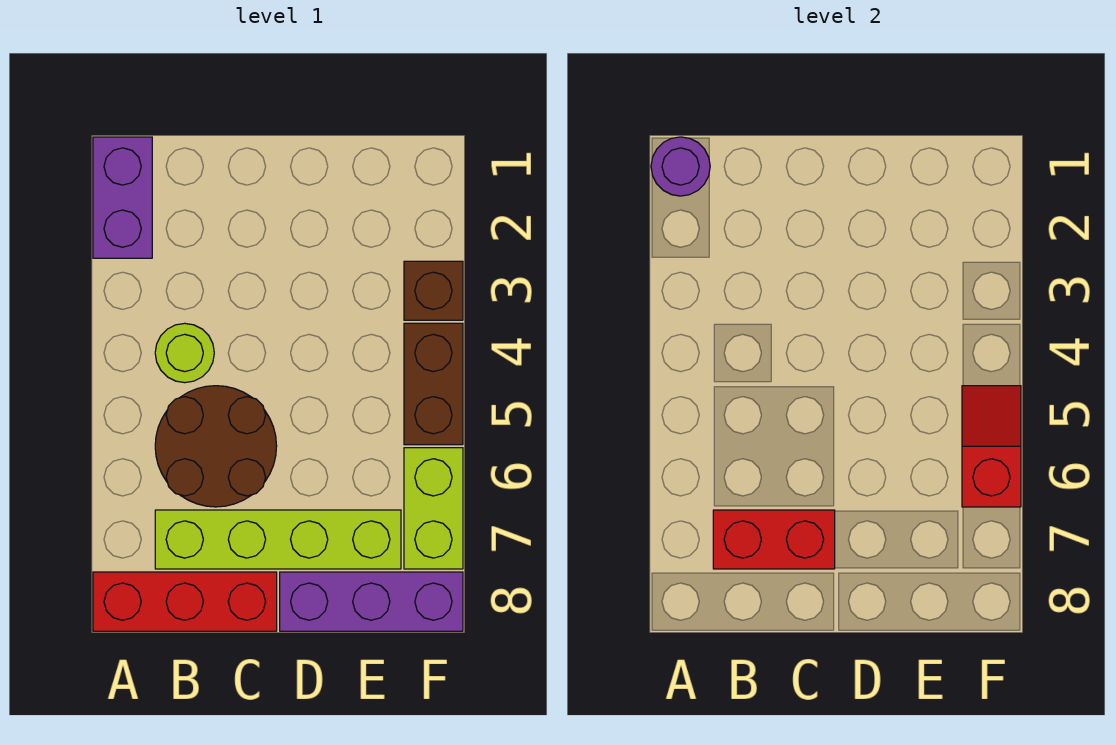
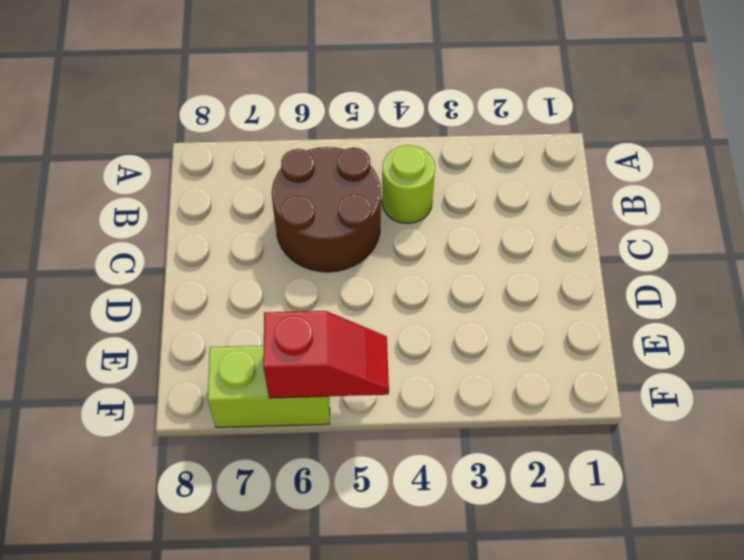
none -> purple 1x2 brick [93,137,152,258]
none -> red 1x3 brick [93,572,277,631]
none -> lime 1x4 brick [155,510,401,569]

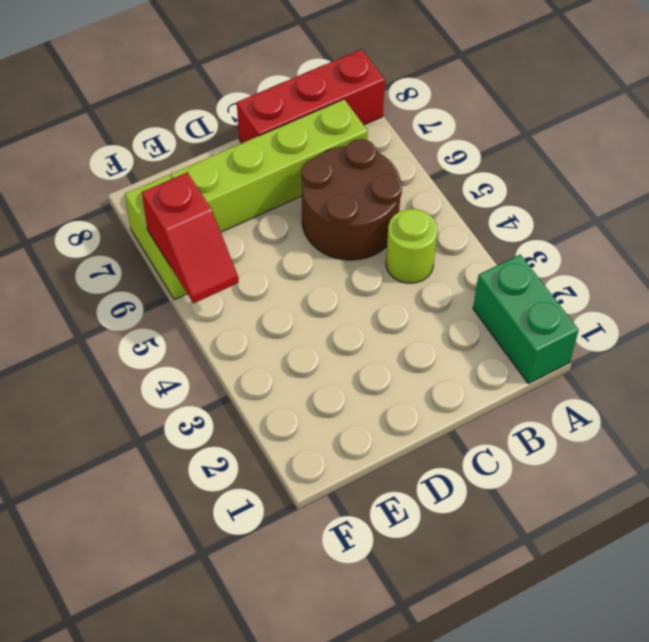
green 1x2 brick [473,254,579,384] -> purple 1x2 brick [93,137,152,258]
none -> purple 1x3 brick [280,572,463,631]
none -> brown 1x1 brick [404,261,463,320]
none -> brown 1x2 brick [404,323,463,445]

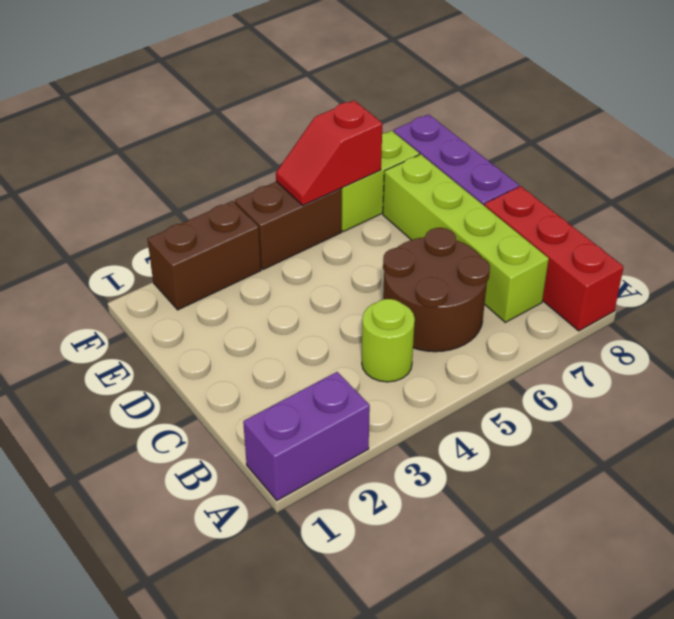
brown 1x2 brick [148,201,261,310] -> brown 1x1 brick [404,261,463,320]
none -> purple 1x1 round brick [651,137,710,196]
none -> red 1x2 brick [713,510,835,569]

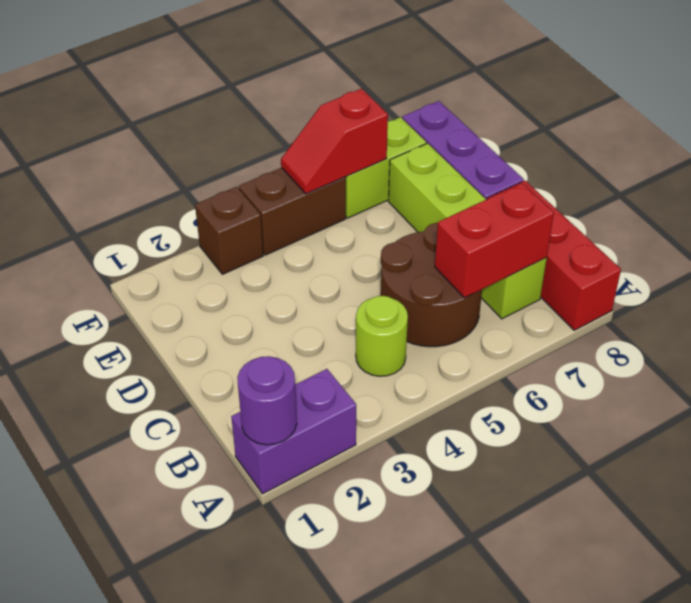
red 1x2 brick [435,183,554,298] -> red 1x2 brick turned to [713,510,835,569]

